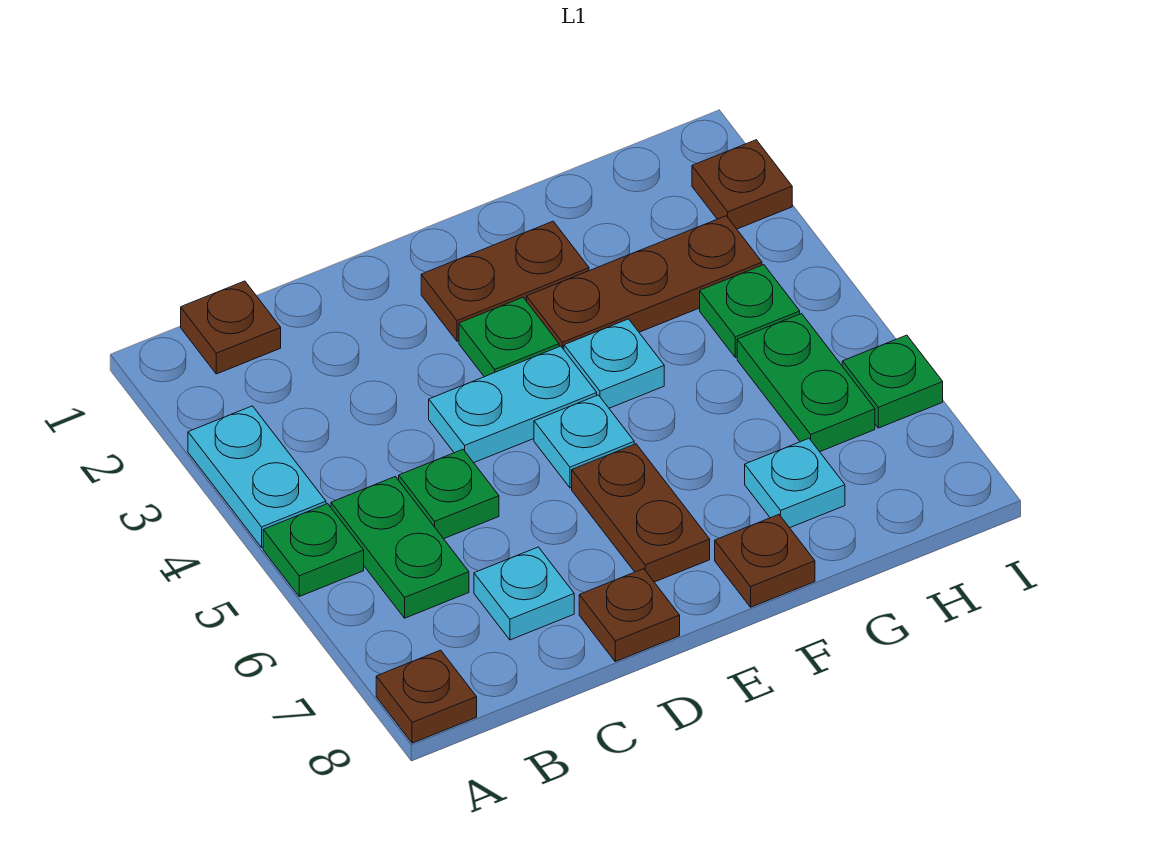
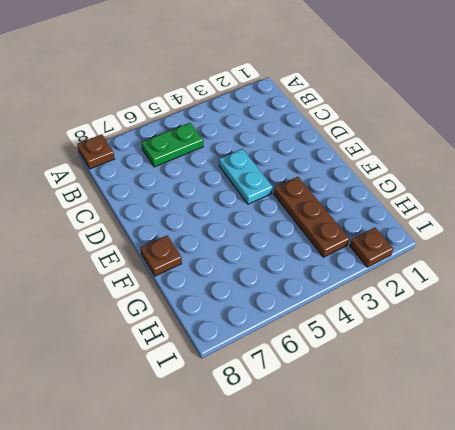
none -> cyan 1x2 plate [188,406,326,547]
none -> green 1x1 plate [263,504,364,596]
none -> brown 1x1 plate [181,281,281,374]

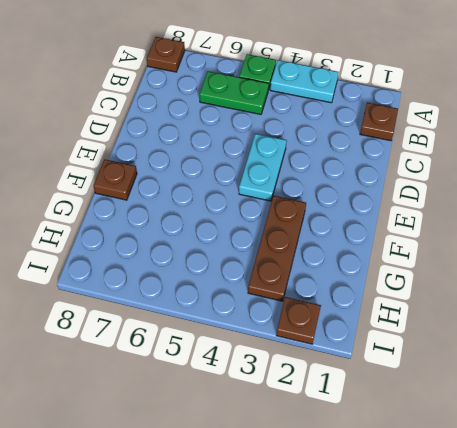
none -> green 1x1 plate [399,449,499,539]
none -> cyan 1x1 plate [474,547,574,640]
none -> brown 1x1 plate [579,569,680,662]

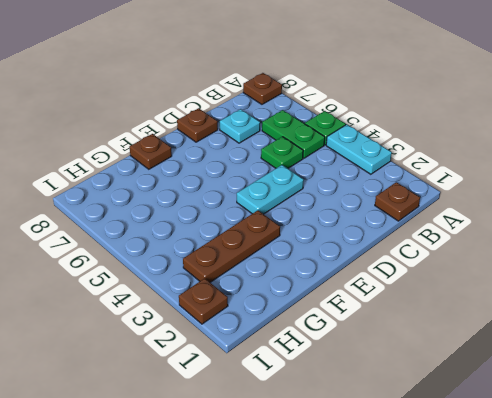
none -> brown 1x2 plate [421,221,589,341]
none -> green 1x1 plate [459,297,559,377]
none -> cyan 1x1 plate [534,395,634,488]

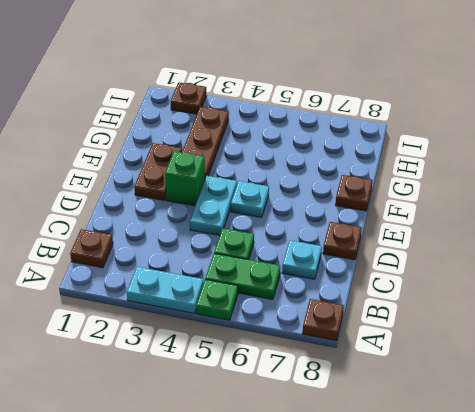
green 1x1 brick [165,151,205,206] -> green 1x1 plate [459,297,559,377]
none -> brown 1x2 plate [572,444,710,582]
none -> cyan 1x1 plate [564,319,664,408]
none -> cyan 1x1 plate [745,439,845,528]

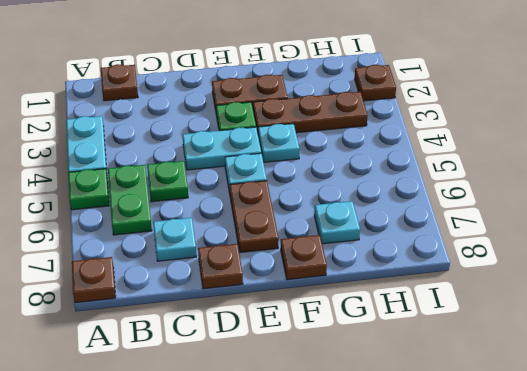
none -> green 1x1 plate [700,265,800,358]
none -> green 1x2 plate [737,314,875,452]
none -> green 1x1 plate [842,335,943,428]

